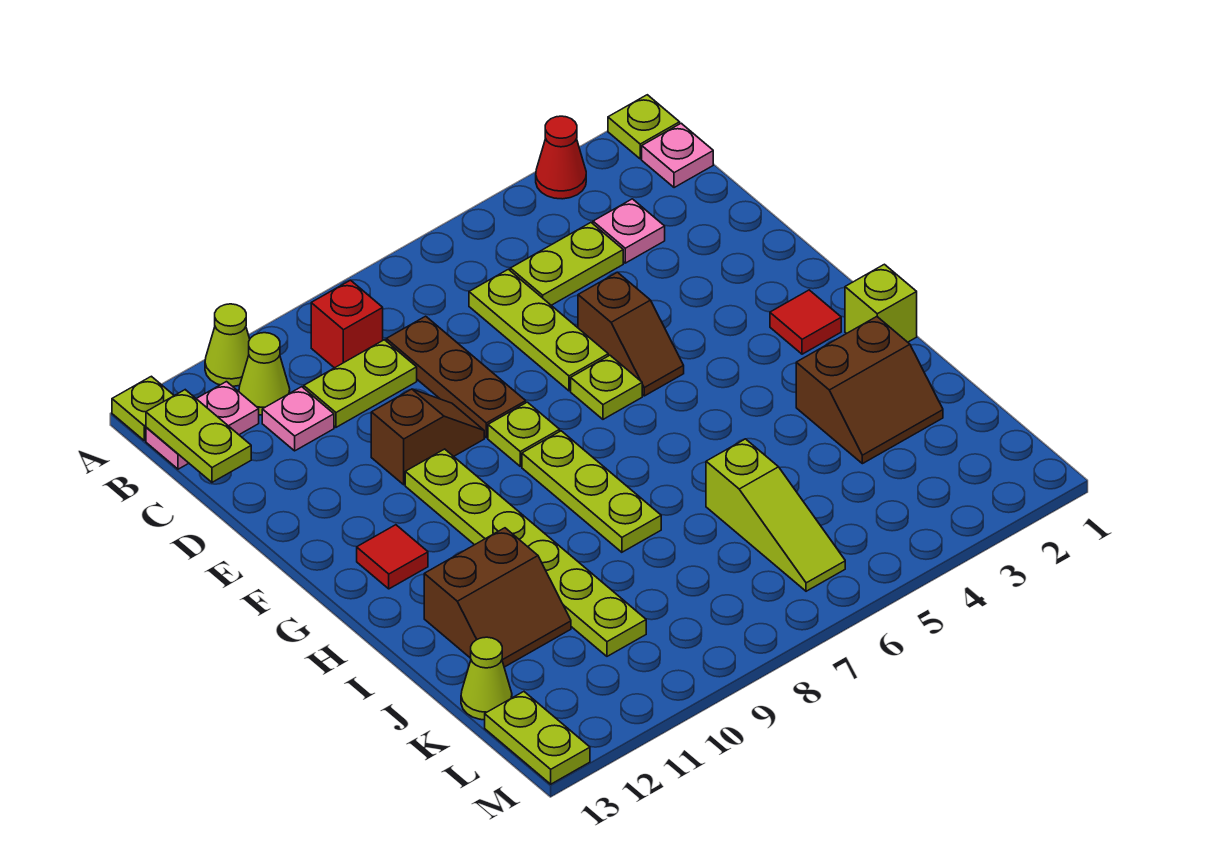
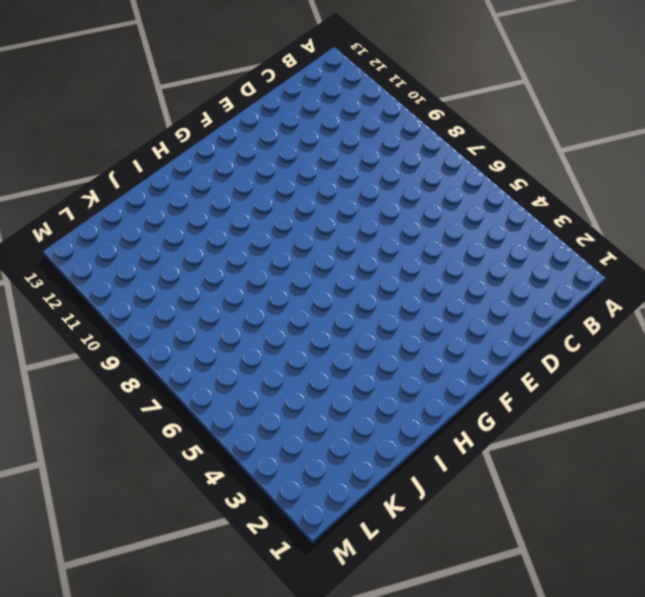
none -> lime 1x1 plate [608,95,680,159]
none -> red 1x1 cone [536,116,586,199]
none -> lime 1x1 cone [205,304,250,386]

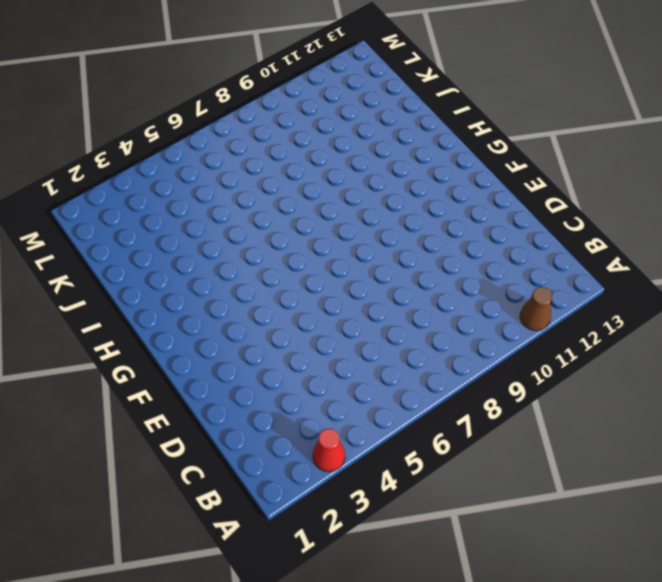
brown 1x1 cone [520,287,552,331] -> lime 1x1 cone [205,304,250,386]
none -> lime 1x1 plate [608,95,680,159]
none -> lime 1x1 plate [112,376,174,440]
none -> pink 1x1 plate [642,123,713,188]

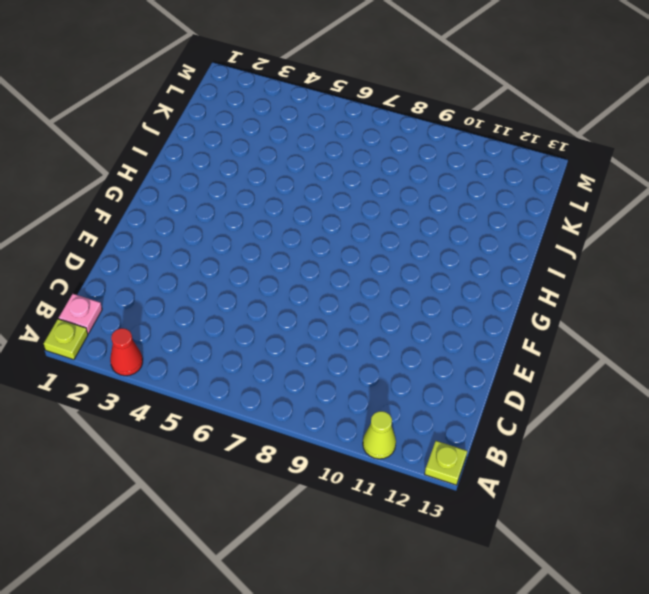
none -> red 1x1 brick [311,280,383,368]
none -> lime 1x1 cone [239,333,290,415]
none -> pink 1x2 plate [146,382,259,469]

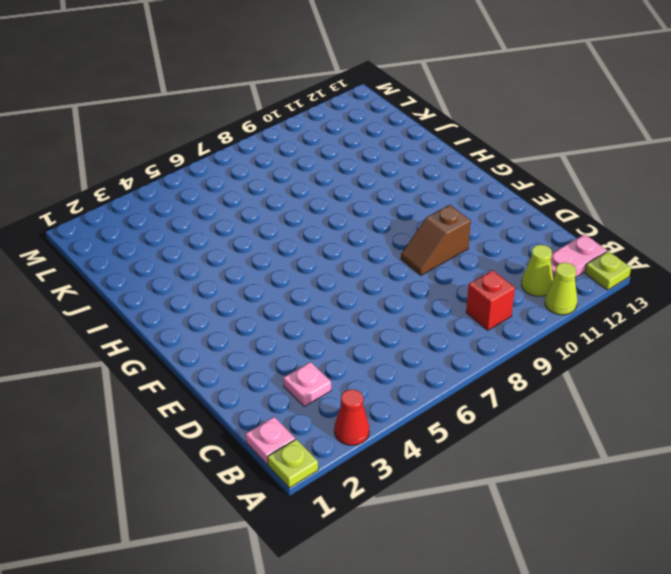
none -> lime 1x2 plate [510,223,623,305]
none -> lime 1x3 plate [469,269,608,391]
none -> brown 1x3 plate [386,316,526,438]

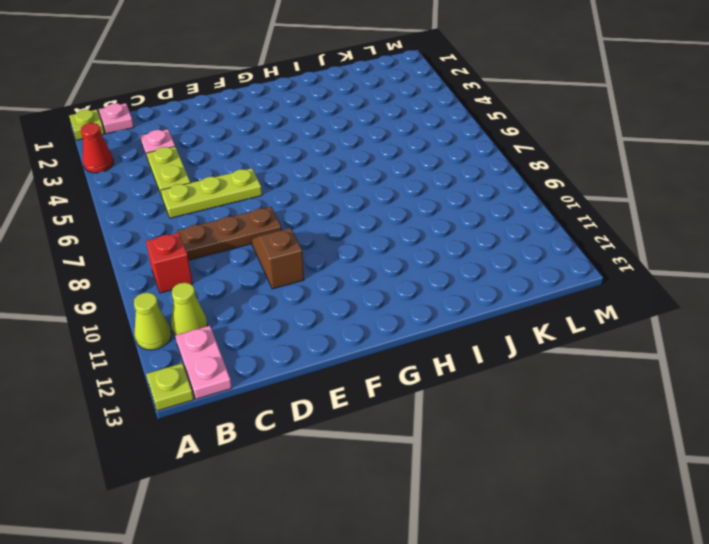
none -> lime 1x2 plate [304,340,417,427]
none -> pink 1x1 plate [262,387,334,451]
none -> brown 1x2 slope [578,272,684,396]

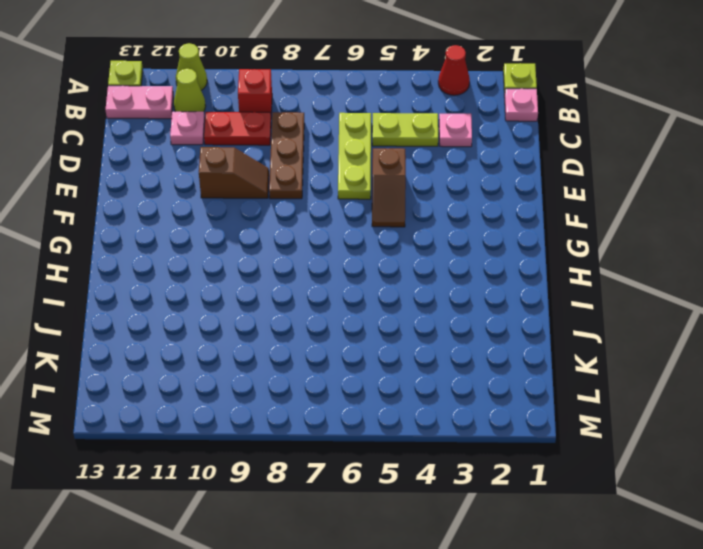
red 1x2 plate [204,112,271,145] -> lime 1x2 plate [304,340,417,427]
none -> lime 1x1 plate [571,355,642,419]
none -> lime 1x1 plate [488,402,560,466]
none -> lime 1x6 plate [405,449,646,656]

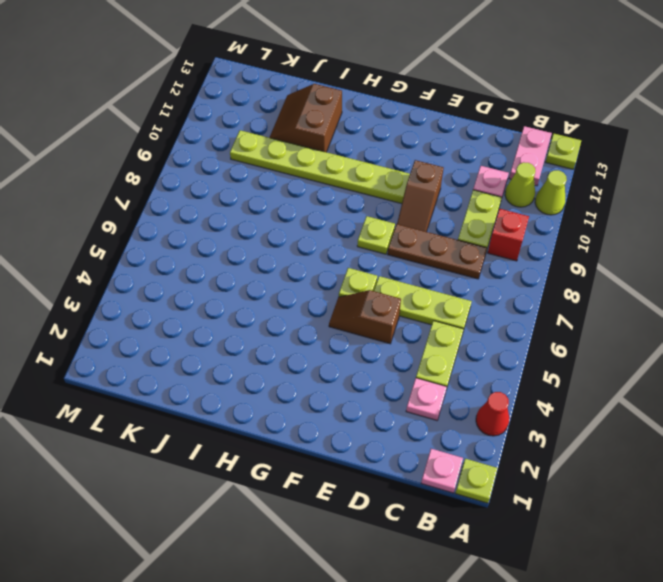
none -> red 1x1 tile [770,290,841,354]
none -> lime 1x3 plate [522,431,661,552]
none -> red 1x1 tile [357,525,428,589]

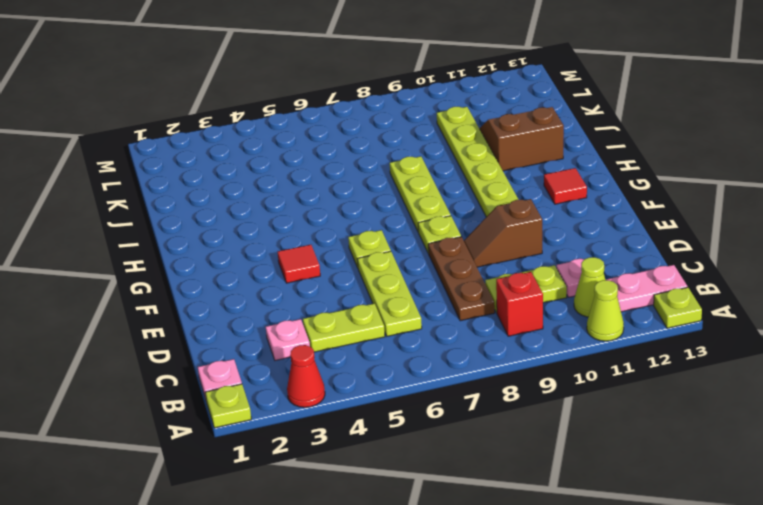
red 1x1 tile [278,245,320,283] -> red 1x1 tile moved to [770,290,841,354]
none -> brown 1x2 slope [578,272,684,396]
none -> lime 1x1 brick [845,264,917,342]
none -> brown 2x2 slope [796,317,943,464]

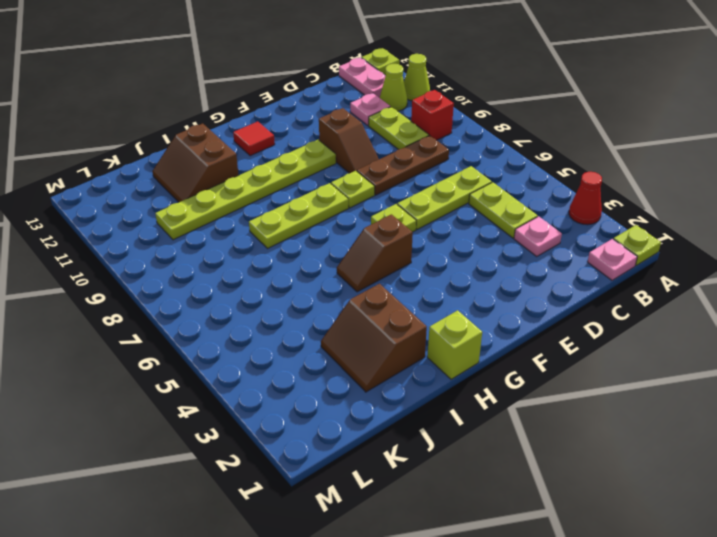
brown 1x2 slope [337,214,413,292] -> brown 1x2 slope moved to [578,272,684,396]
none -> red 1x1 tile [770,290,841,354]
none -> lime 1x3 slope [706,439,845,591]
none -> lime 1x1 cone [461,637,512,720]

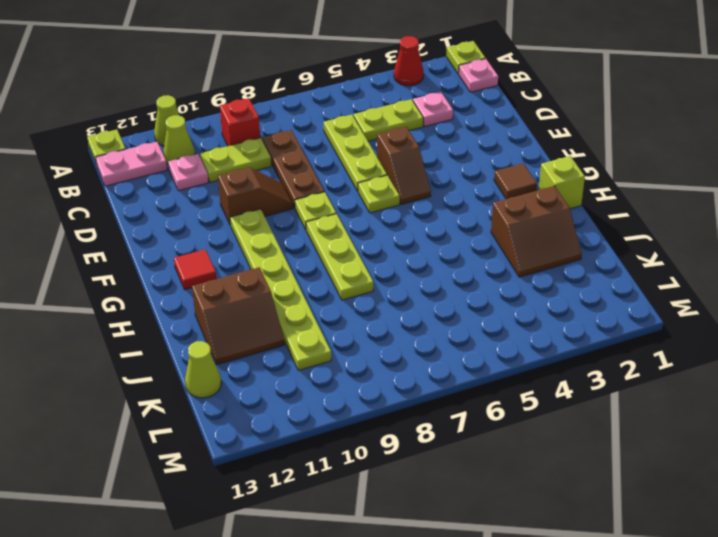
brown 1x1 tile [494,163,537,199] -> red 1x1 tile [770,290,841,354]
none -> lime 1x3 slope [706,439,845,591]
none -> lime 1x2 plate [485,692,590,784]
none -> lime 1x2 plate [146,390,251,482]

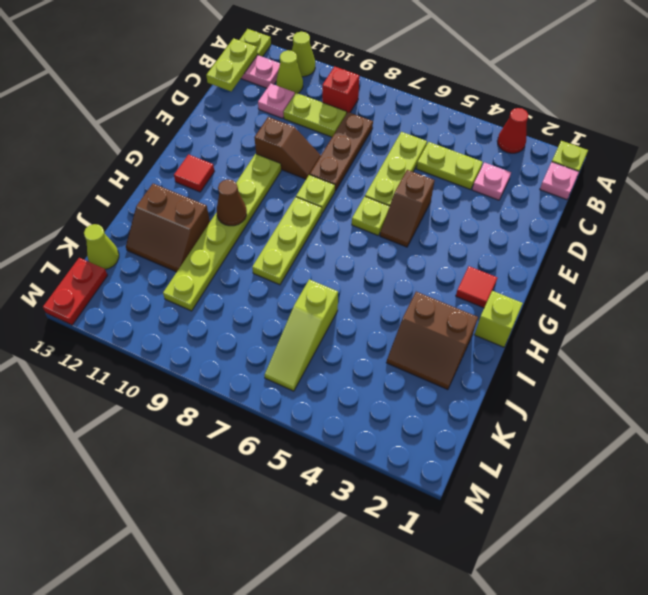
brown 1x1 cone [217,179,247,226] -> none
red 1x2 plate [43,258,108,325] -> lime 1x2 plate [485,692,590,784]

